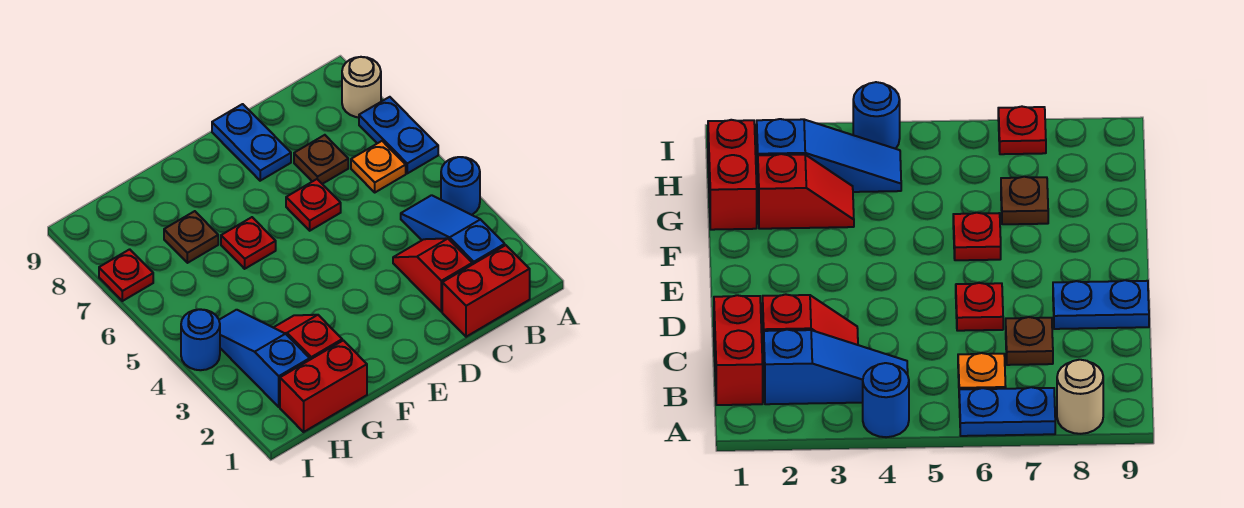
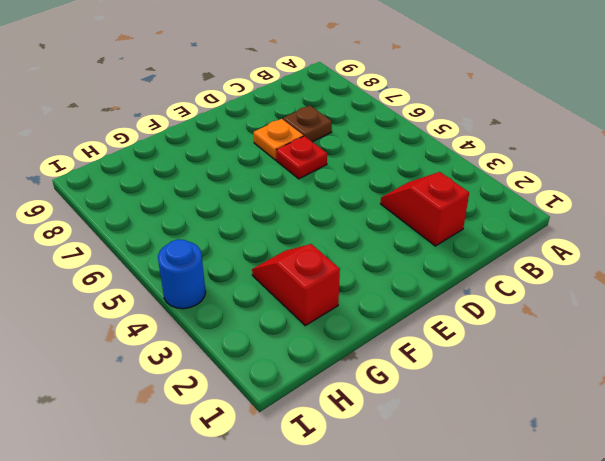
orange 1x1 plate [254,119,303,160] -> orange 1x1 plate moved to [351,141,406,192]
none -> blue 1x1 round brick [441,157,480,215]
none -> blue 1x2 plate [359,97,438,173]
none -> tan 1x1 round brick [342,57,381,117]

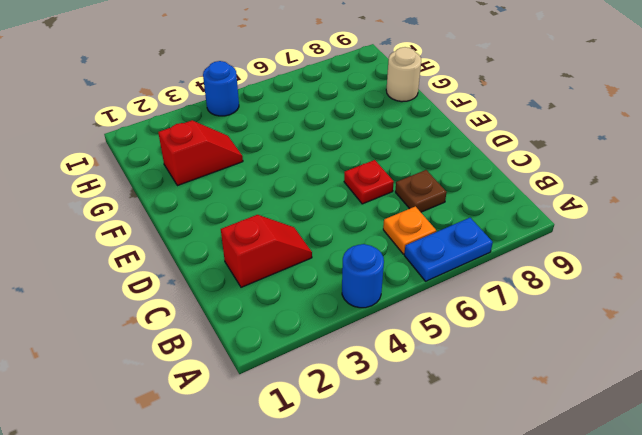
tan 1x1 round brick [386,47,421,102] -> tan 1x1 round brick moved to [342,57,381,117]
none -> red 1x2 brick [442,245,530,337]
none -> blue 1x3 slope [401,195,505,264]
none -> blue 1x2 plate [212,104,291,181]

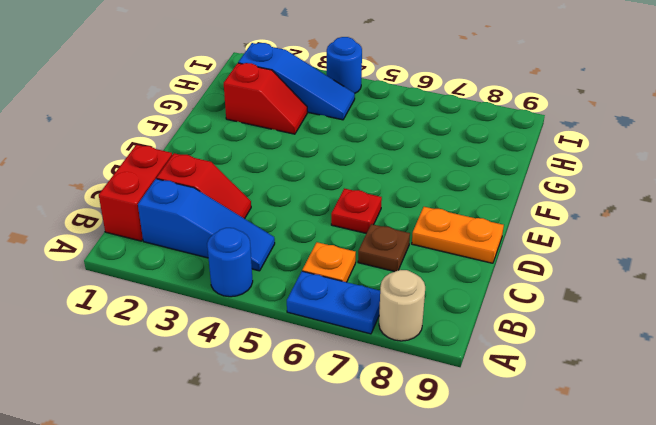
orange 1x2 plate [412,207,504,263] -> blue 1x2 plate [212,104,291,181]
none -> red 1x1 plate [221,217,276,269]
none -> red 1x2 brick [280,340,367,432]
none -> brown 1x1 plate [164,211,218,263]

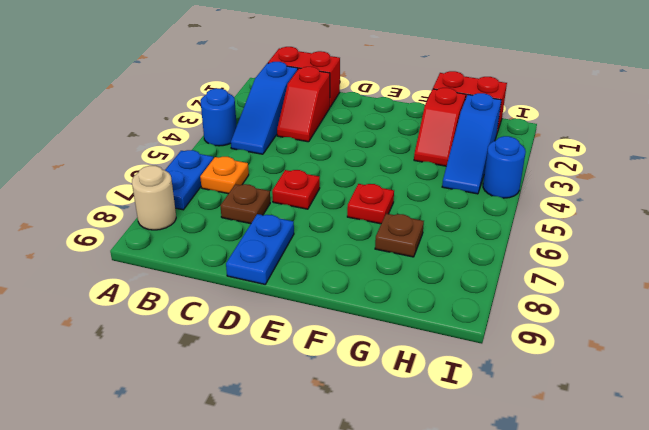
none -> red 1x1 plate [99,249,153,301]

